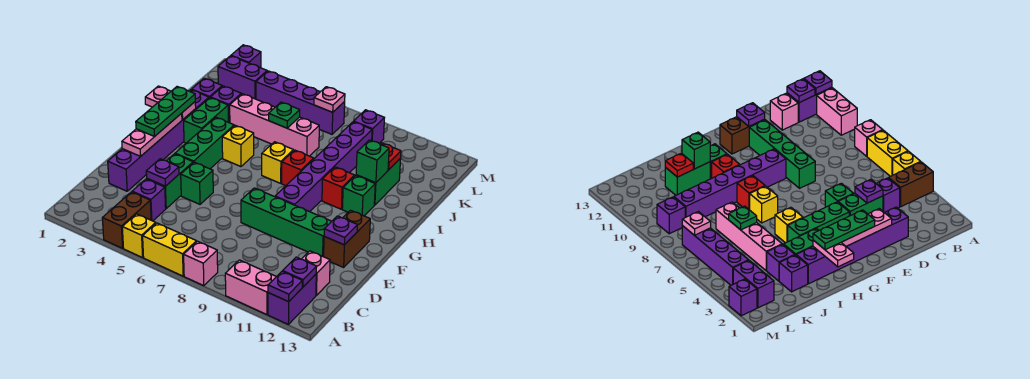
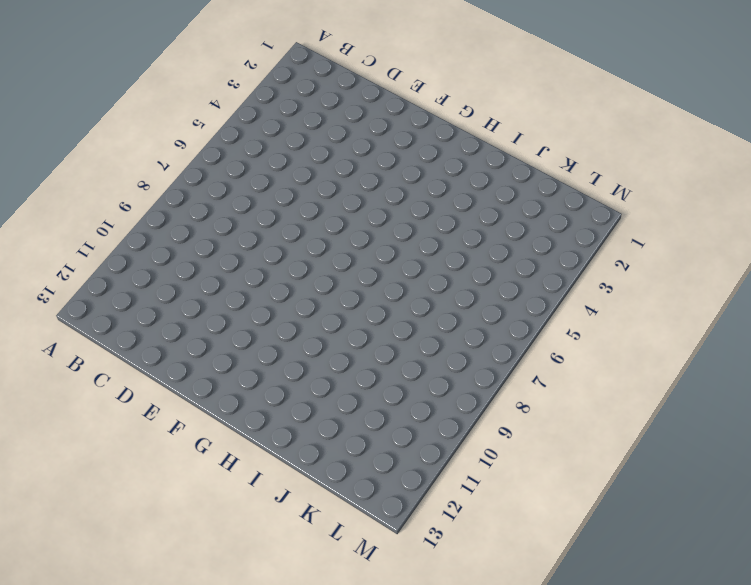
none -> brown 1x2 brick [102,192,151,248]
none -> yellow 1x1 brick [122,214,156,258]
none -> yellow 1x2 brick [143,223,197,276]
none -> pink 1x1 brick [184,241,218,286]

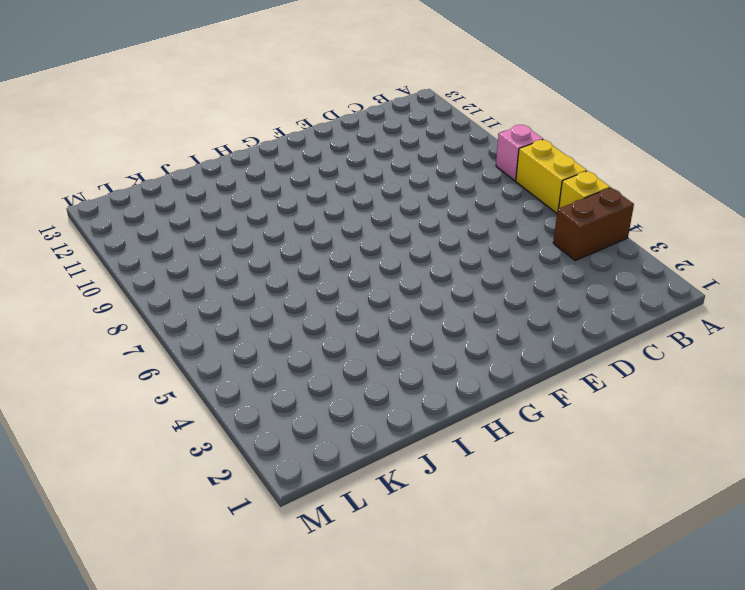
none -> pink 1x2 brick [225,260,276,315]
none -> purple 1x2 brick [268,274,316,324]
none -> purple 1x1 brick [132,179,166,221]
none -> pink 1x1 brick [302,251,330,295]

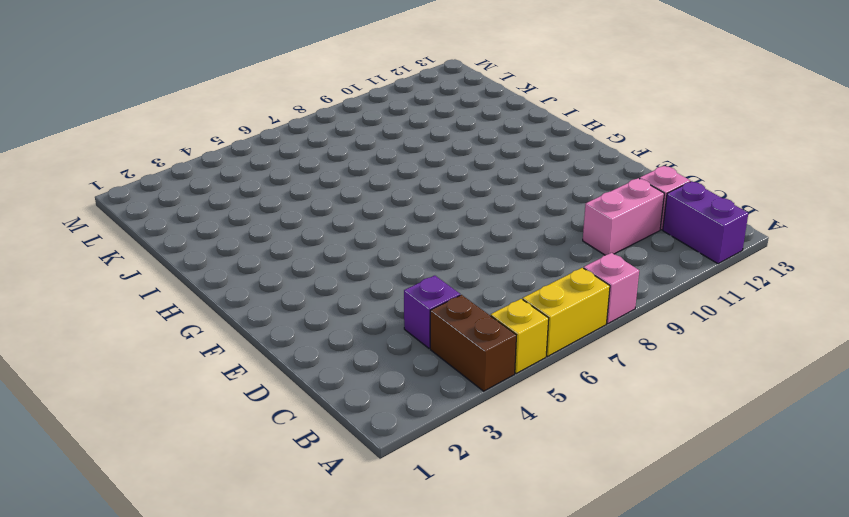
pink 1x2 brick [583,178,664,255] -> pink 1x2 brick moved to [225,260,276,315]
none -> purple 1x6 brick [108,90,209,191]
none -> green 1x2 brick [147,154,193,208]
none -> green 1x1 brick [181,162,213,204]
none -> green 1x4 brick [241,188,332,257]

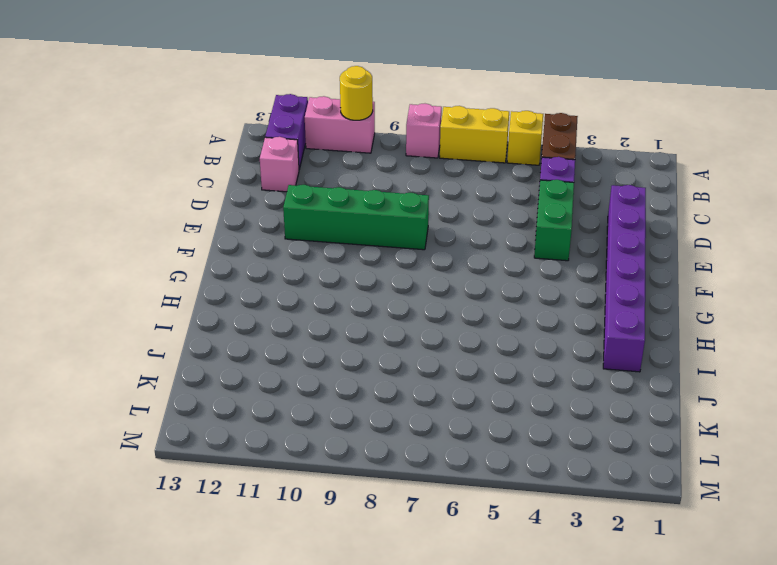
yellow 1x1 round brick [340,66,373,120] -> none
none -> green 1x1 brick [181,162,213,204]
none -> brown 1x2 brick [324,210,370,267]
none -> green 1x3 brick [175,117,234,169]
none -> purple 1x6 brick [275,122,372,212]

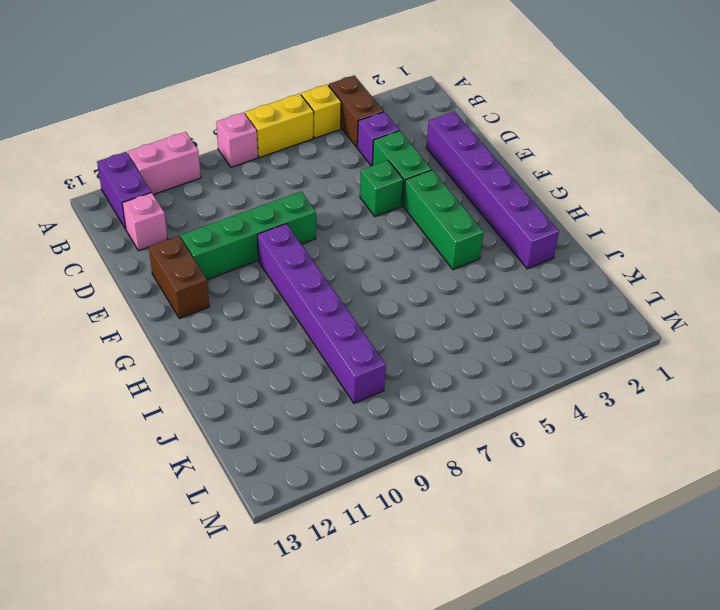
none -> green 1x2 brick [184,98,228,143]
none -> yellow 1x1 brick [222,125,254,167]
none -> yellow 1x1 brick [262,142,293,183]
none -> red 1x1 brick [282,150,314,186]

